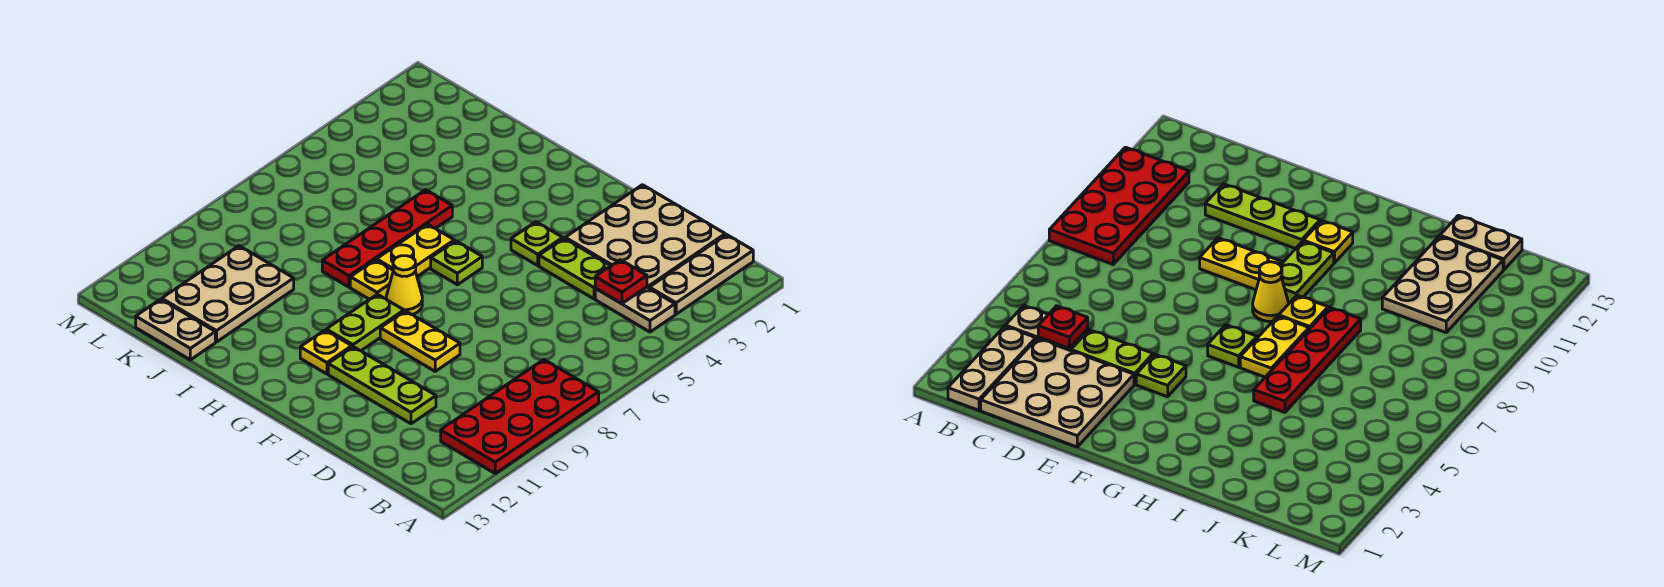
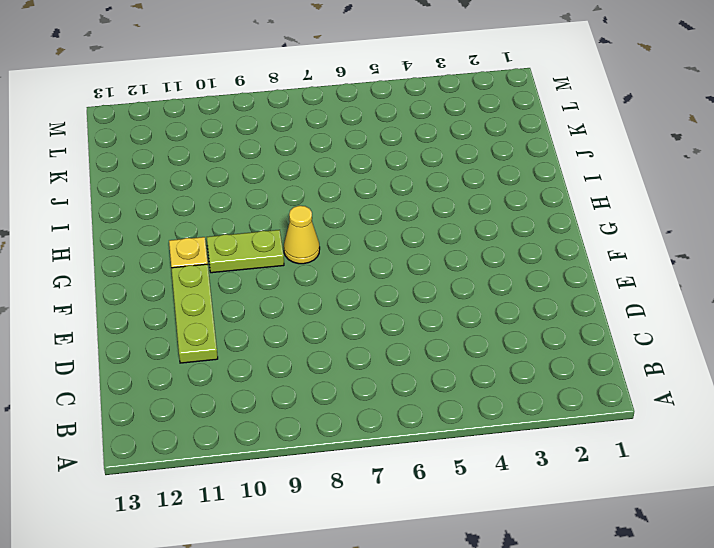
none -> red 2x4 plate [441,360,599,473]
none -> tan 1x3 plate [649,235,753,314]
none -> tan 1x2 plate [595,287,675,332]

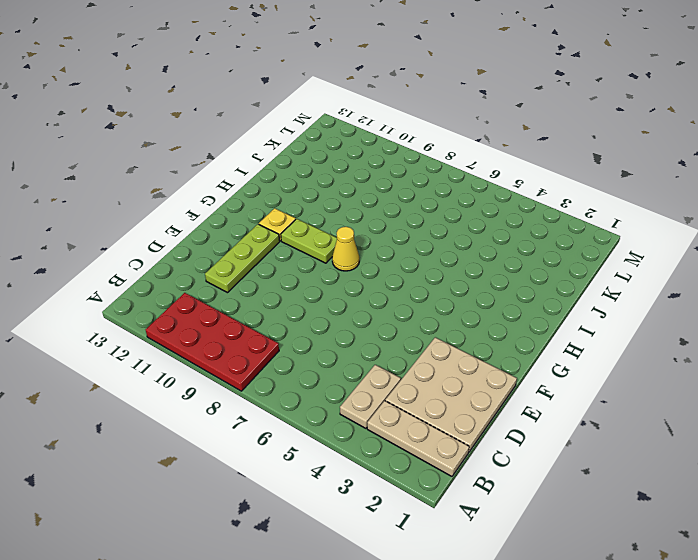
none -> lime 1x2 plate [539,238,610,299]
none -> yellow 1x2 plate [380,311,460,371]
none -> lime 1x1 plate [511,222,563,265]

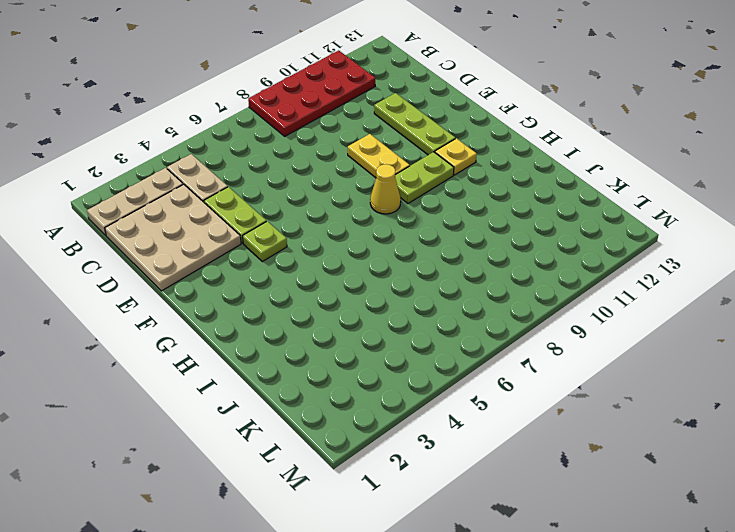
none -> lime 1x1 plate [431,241,482,285]
none -> yellow 1x2 plate [377,224,454,276]
none -> yellow 1x1 plate [350,260,393,299]

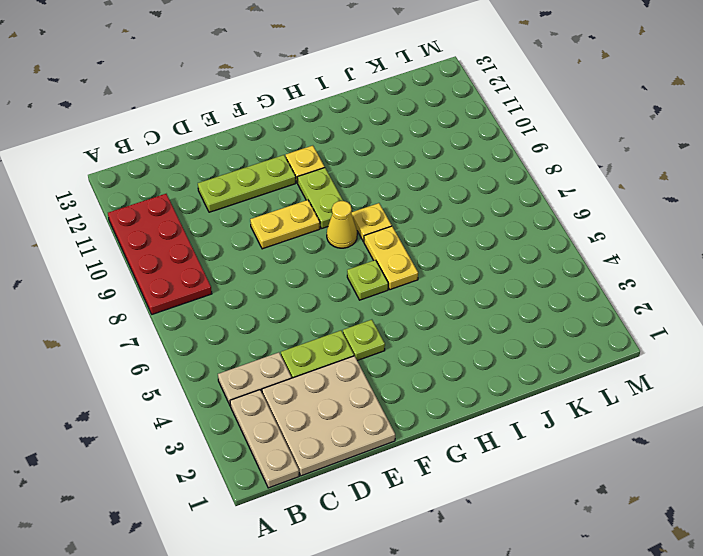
none -> red 1x4 plate [322,190,452,287]
none -> tan 2x3 plate [162,246,294,342]
none -> tan 1x2 plate [136,299,215,360]

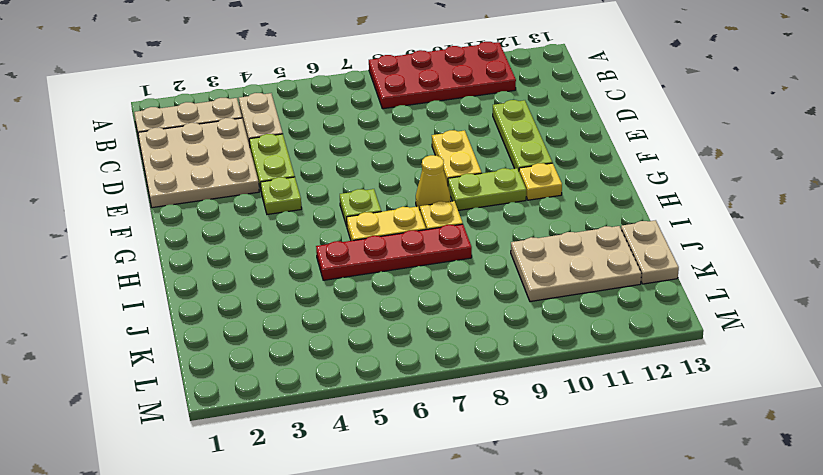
none -> red 1x1 plate [595,260,647,304]

